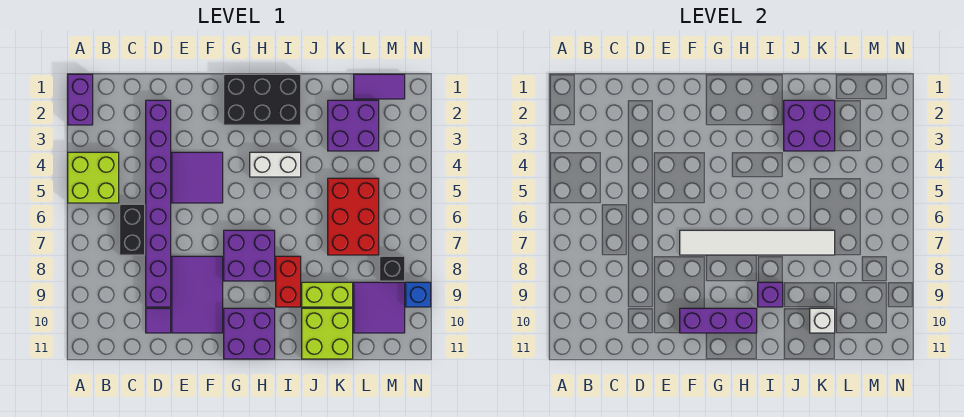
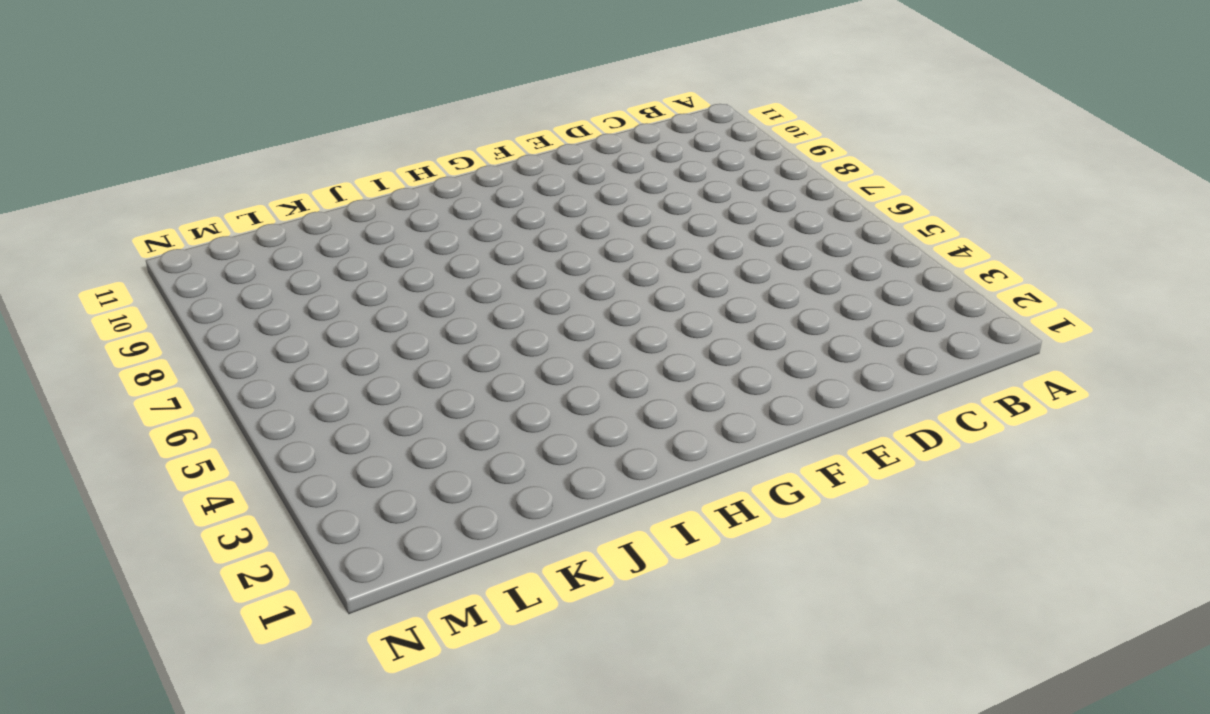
none -> purple 1x2 brick [68,74,93,125]
none -> lime 2x2 brick [68,152,119,203]
none -> black 1x2 brick [120,204,145,255]

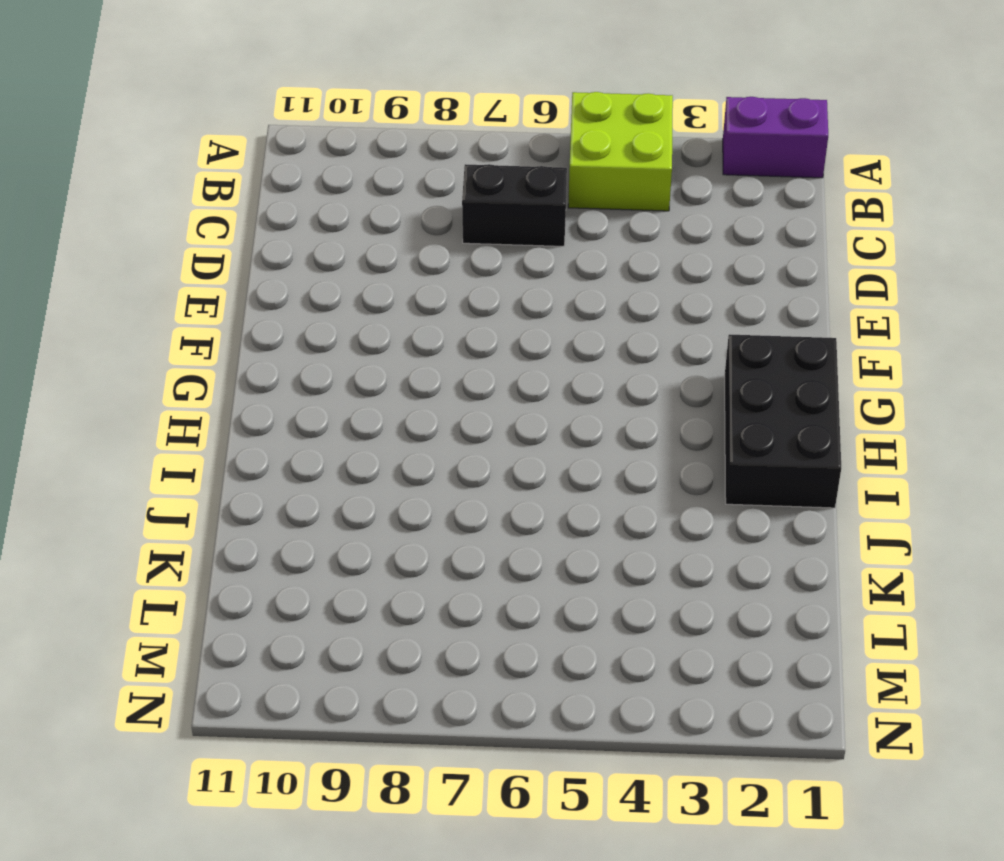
none -> purple 1x8 brick [146,100,171,307]
none -> purple 1x1 tile [146,308,171,333]
none -> purple 2x2 tile [172,152,223,203]

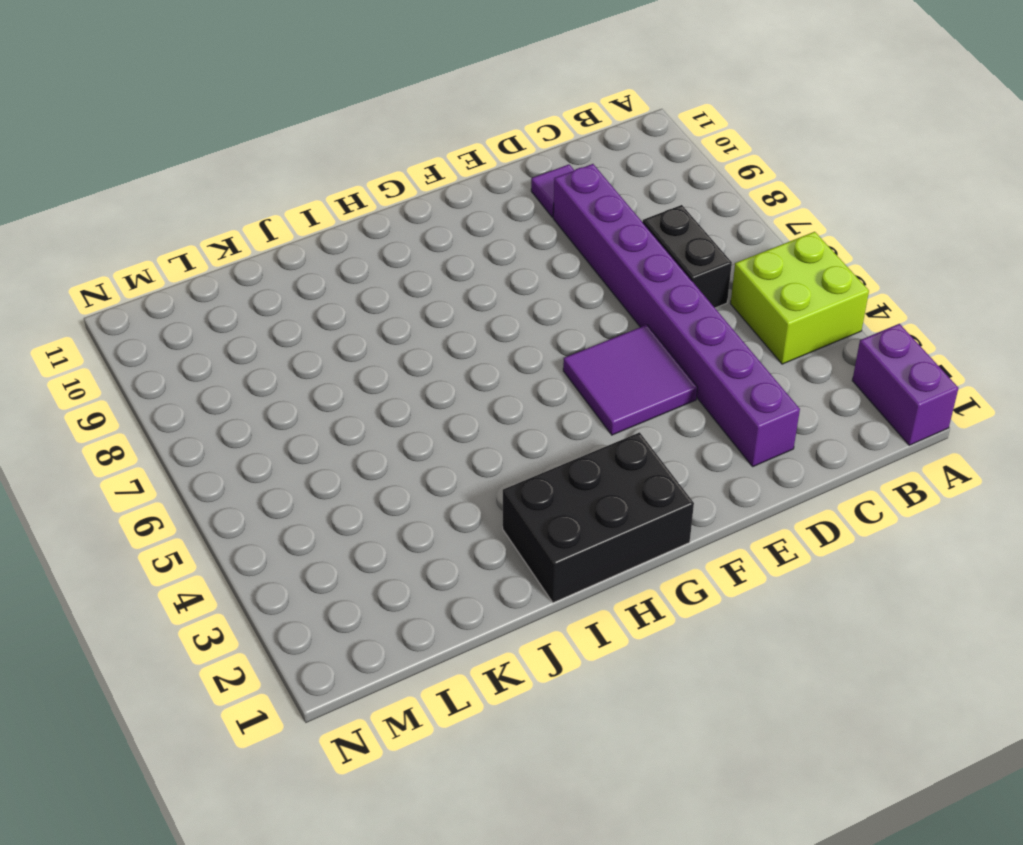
none -> purple 2x3 tile [172,256,223,333]
none -> purple 2x2 brick [224,230,275,281]
none -> purple 2x2 brick [224,308,275,359]

